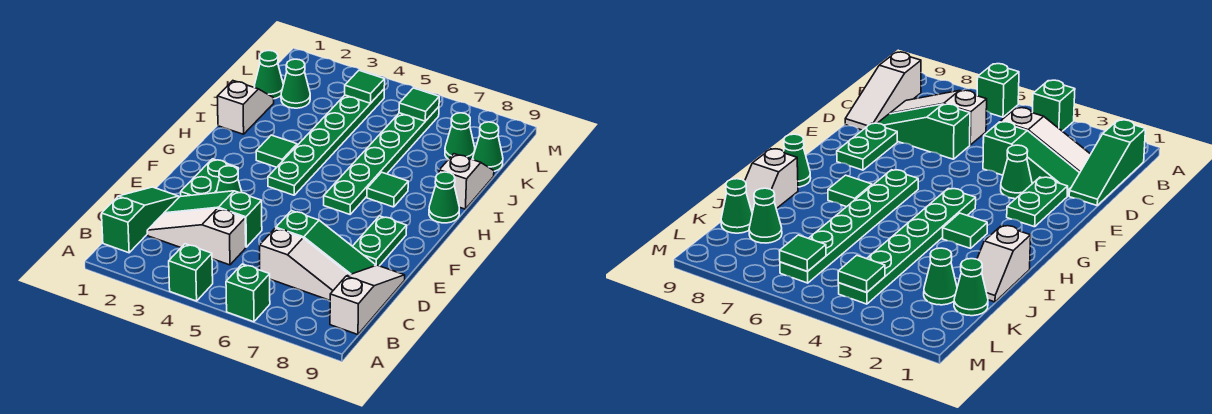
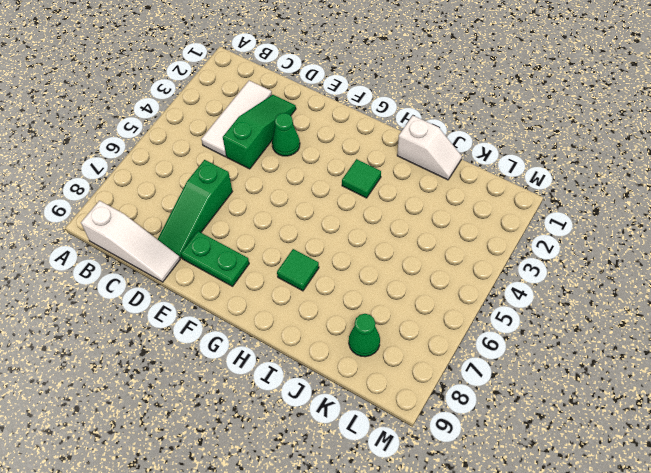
white 1x3 tile [201,81,272,157] -> white 1x3 slope [147,208,246,265]
none -> green 1x1 brick [169,244,213,301]
none -> green 1x1 brick [226,264,270,322]
none -> green 1x3 slope [102,187,179,253]

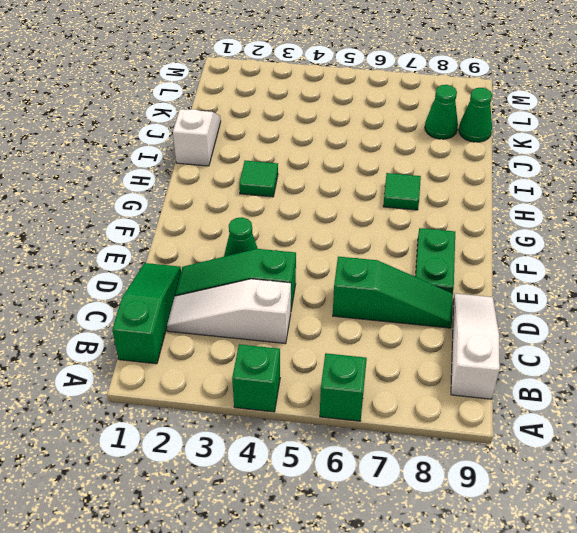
none -> white 1x3 slope [260,228,349,300]
none -> green 1x2 plate [181,159,238,196]
none -> green 1x6 plate [268,89,384,195]

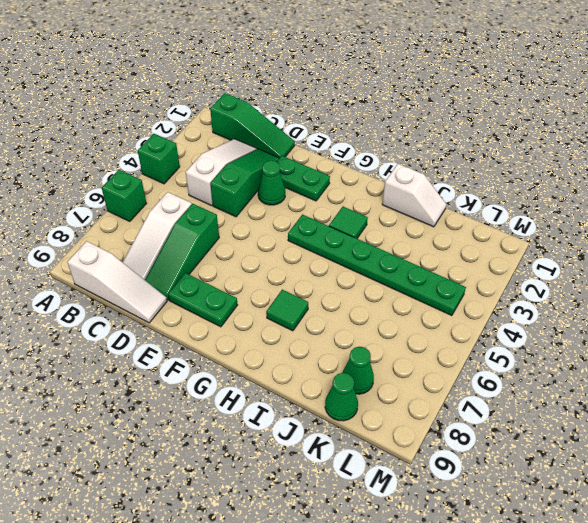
none -> green 1x6 plate [324,107,439,214]
none -> green 1x1 cone [429,172,459,223]
none -> white 1x2 slope [439,154,494,209]

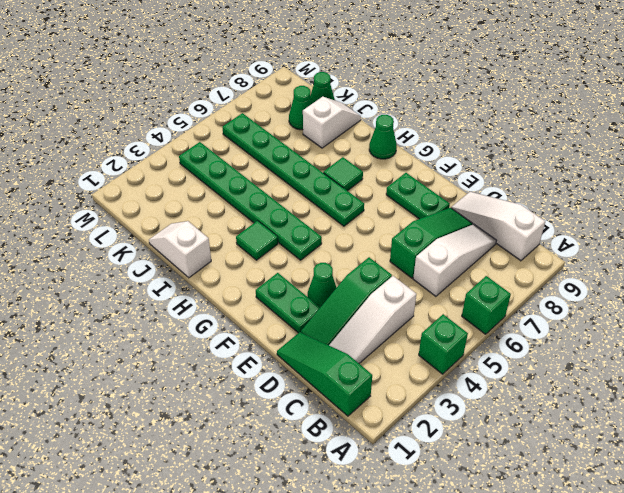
white 1x2 slope [303,97,361,148] -> white 1x2 slope turned to [439,154,494,209]
none -> green 1x1 cone [255,50,283,99]
none -> green 1x1 cone [281,59,310,108]
none -> green 1x1 tile [345,70,385,103]

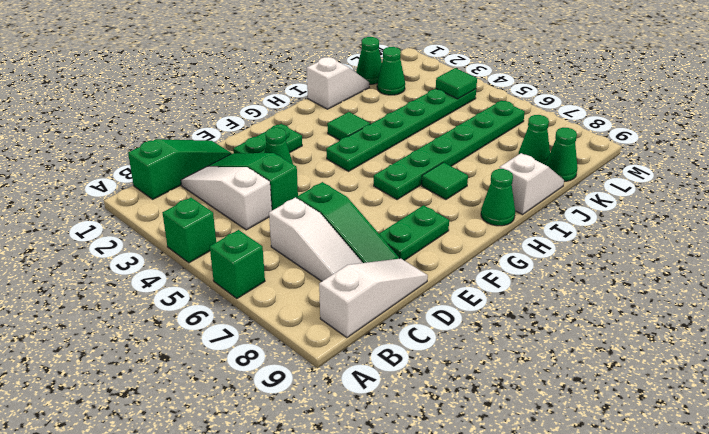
none -> green 1x1 tile [399,88,439,121]

